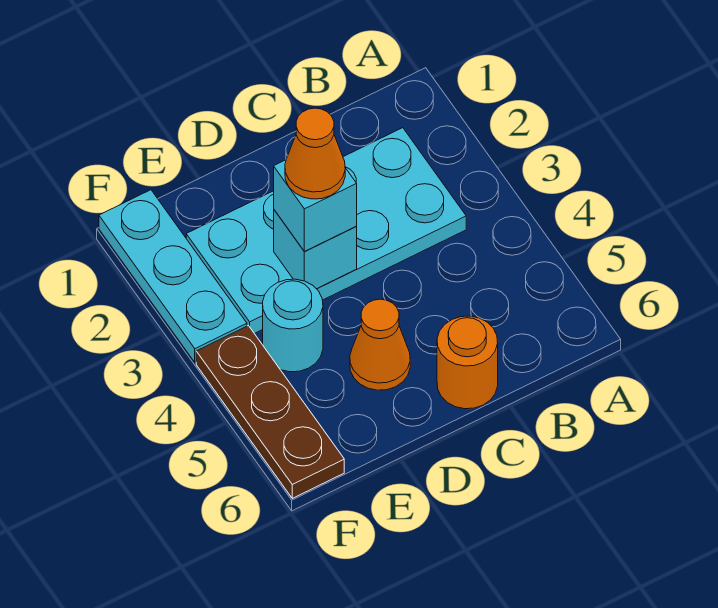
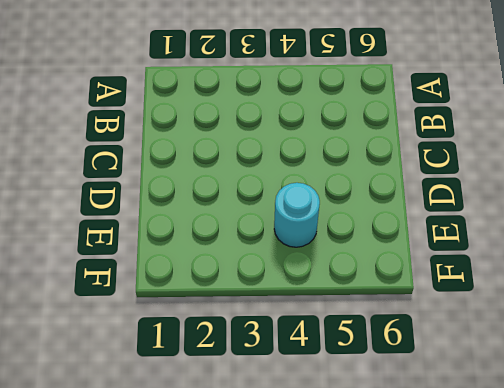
none -> cyan 2x4 plate [186,128,466,334]
none -> orange 1x1 round brick [437,316,498,409]

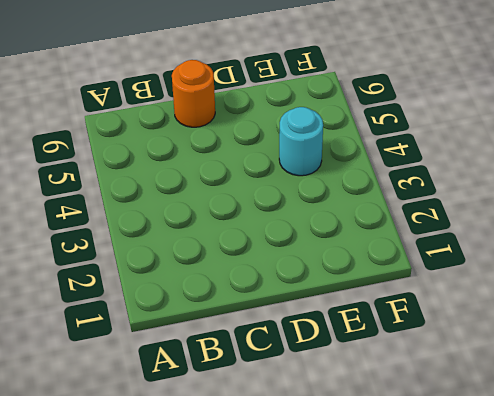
none -> cyan 2x4 plate [186,128,466,334]
none -> orange 1x1 cone [350,299,410,390]

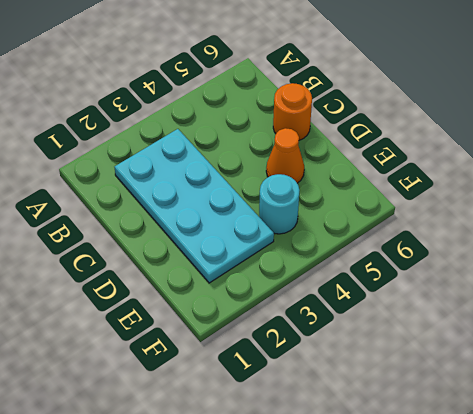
none -> cyan 1x3 plate [99,190,247,362]
none -> brown 1x3 plate [196,326,344,498]

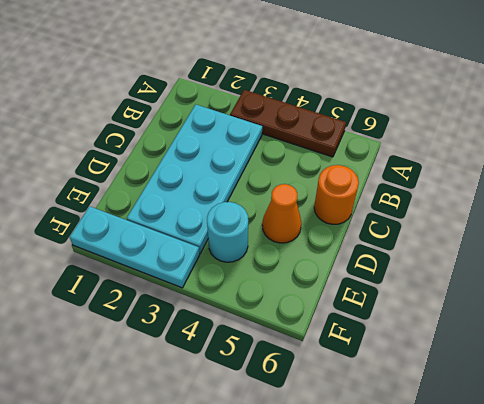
brown 1x3 plate [230,90,346,157] -> brown 1x3 plate moved to [196,326,344,498]
none -> cyan 1x1 brick [274,210,357,289]
none -> cyan 1x1 brick [274,160,357,251]

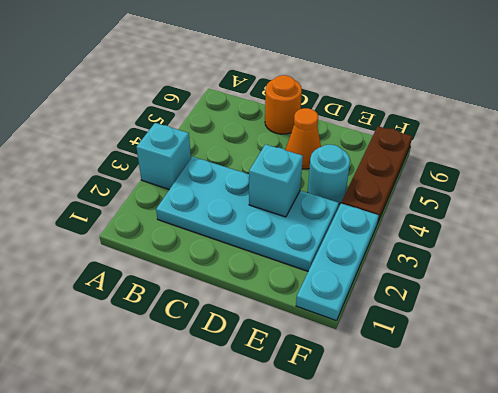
cyan 1x1 brick [136,123,191,190] -> cyan 1x1 brick moved to [274,160,357,251]
none -> orange 1x1 cone [285,108,345,199]

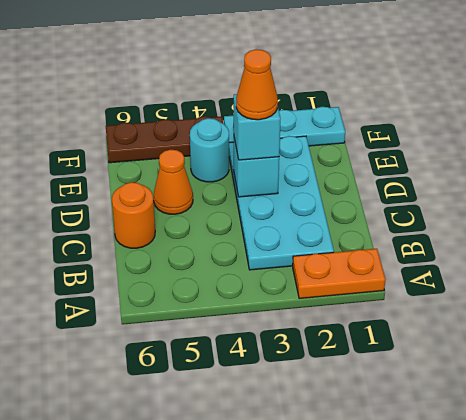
orange 1x2 plate [293,249,385,299] -> none

